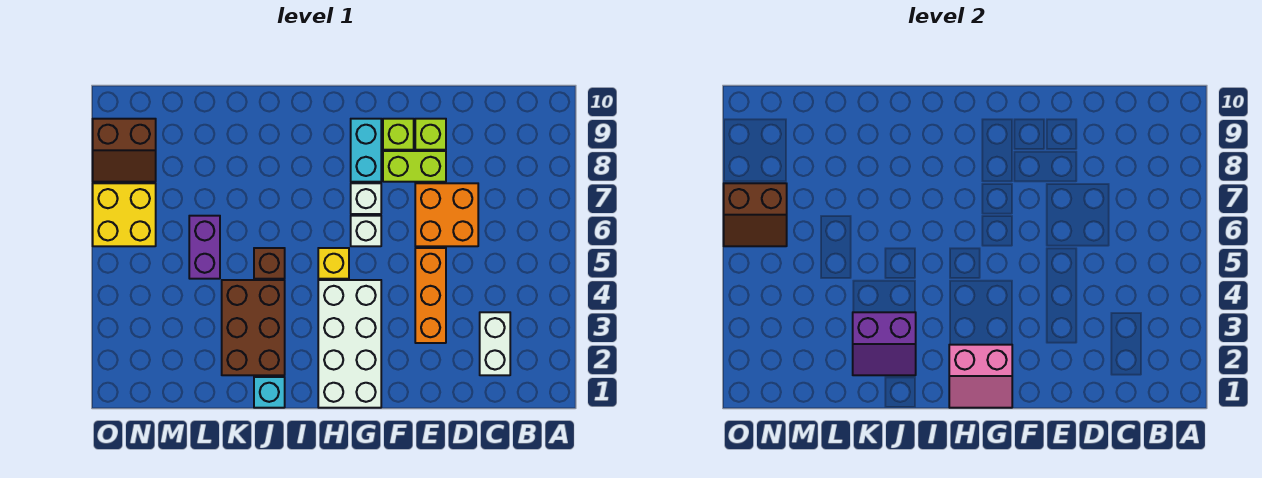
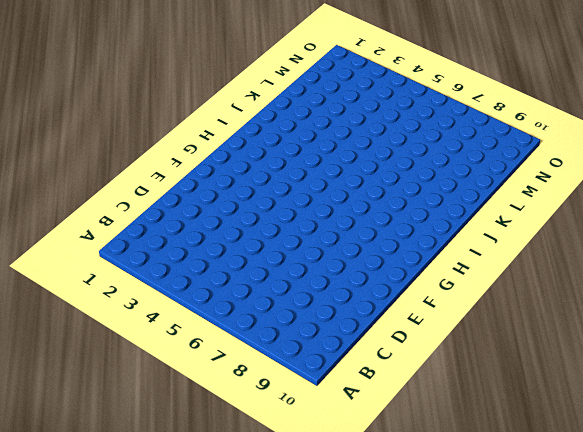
none -> white 1x2 brick [480,312,510,375]
none -> orange 2x2 brick [415,183,478,246]
none -> orange 1x3 brick [415,248,446,343]

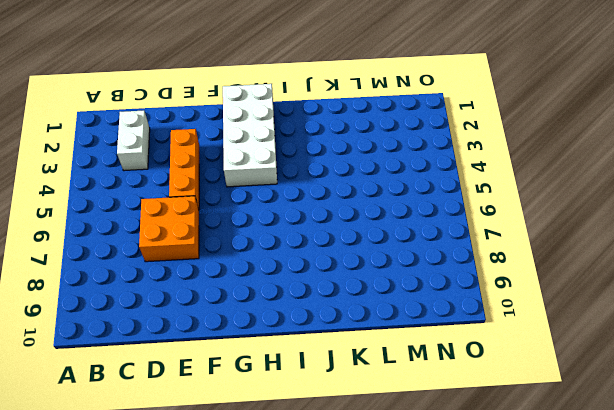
none -> lime 1x2 brick [383,151,446,182]
none -> lime 1x1 brick [415,119,446,150]
none -> lime 1x1 brick [383,119,414,150]

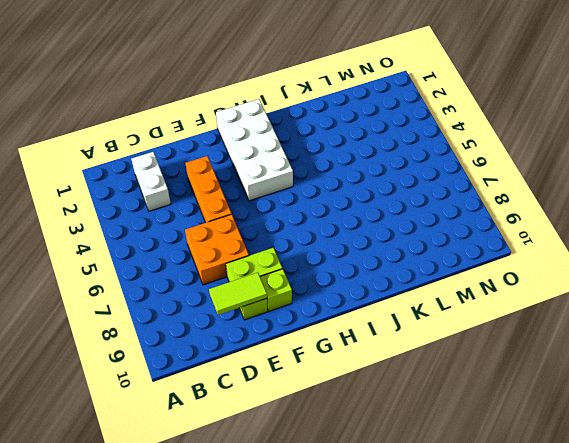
lime 1x2 tile [209,272,267,315] -> none
none -> white 1x1 brick [351,216,381,246]
none -> white 1x1 brick [351,183,381,214]
none -> cyan 1x2 brick [351,119,381,182]

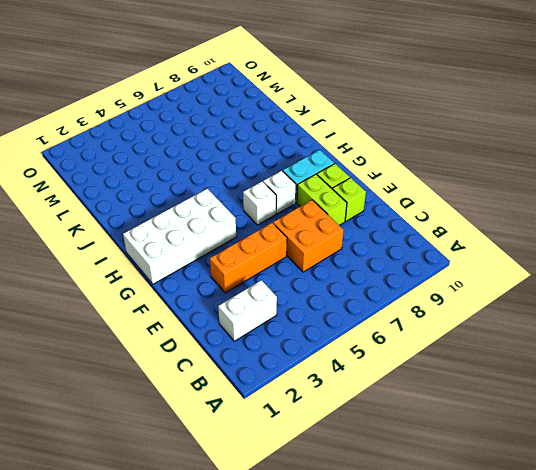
none -> yellow 1x1 brick [318,248,349,279]
none -> cyan 1x1 brick [254,377,285,408]
none -> brown 2x3 brick [222,280,285,375]

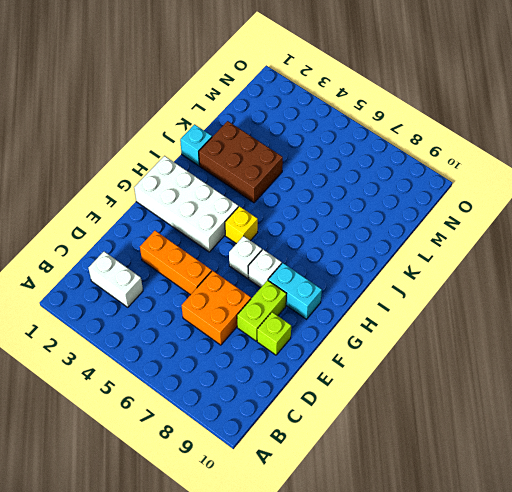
none -> lime 1x1 brick [383,119,414,150]
none -> brown 1x1 brick [254,248,285,279]
none -> purple 1x2 brick [189,216,220,279]

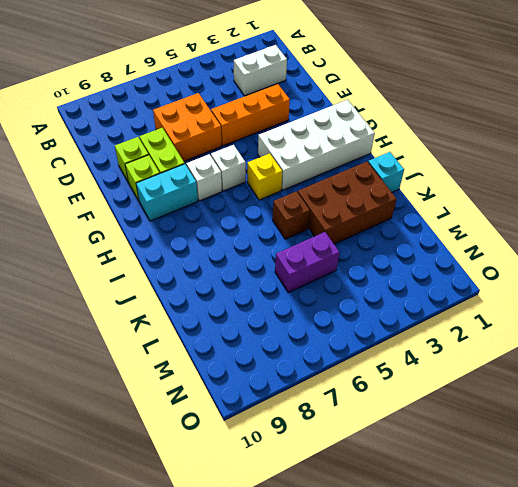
none -> yellow 2x2 brick [93,183,156,246]
none -> brown 2x2 slope [93,119,156,182]
none -> pink 2x2 slope [949,345,1012,408]

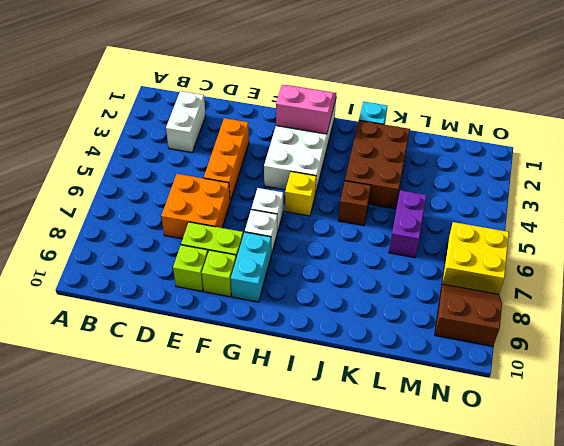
none -> purple 2x2 slope [853,312,916,375]
none -> brown 2x2 slope [724,183,787,246]

